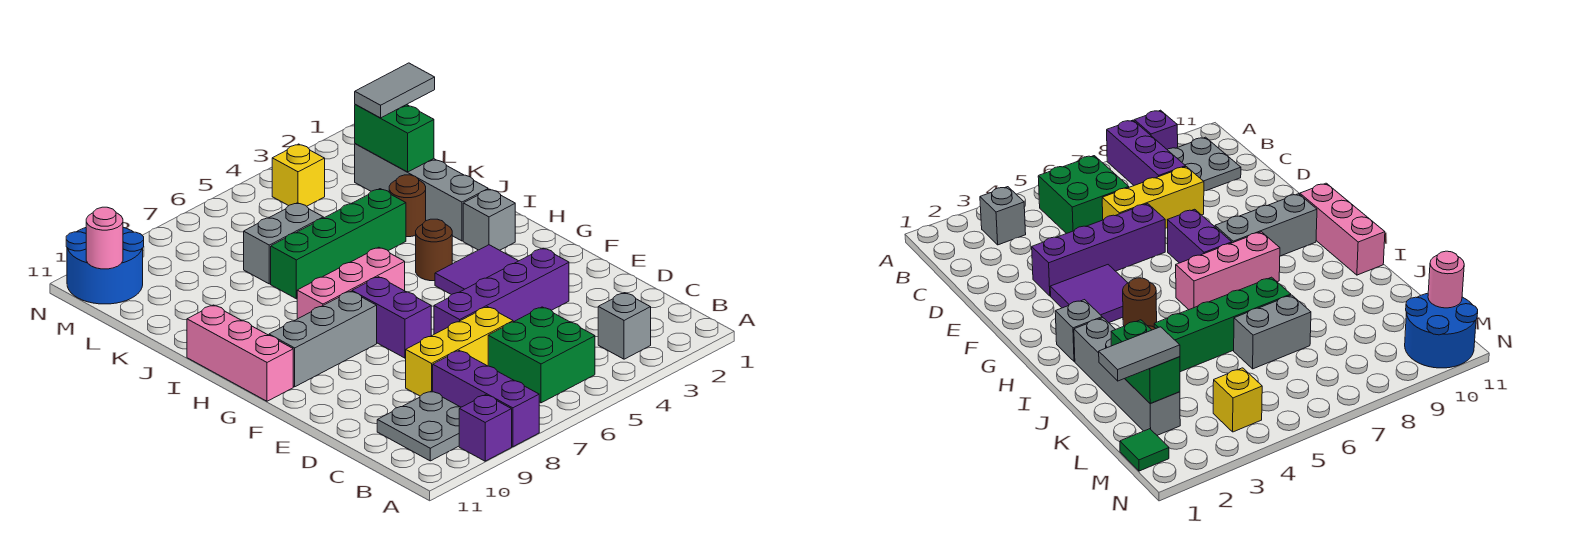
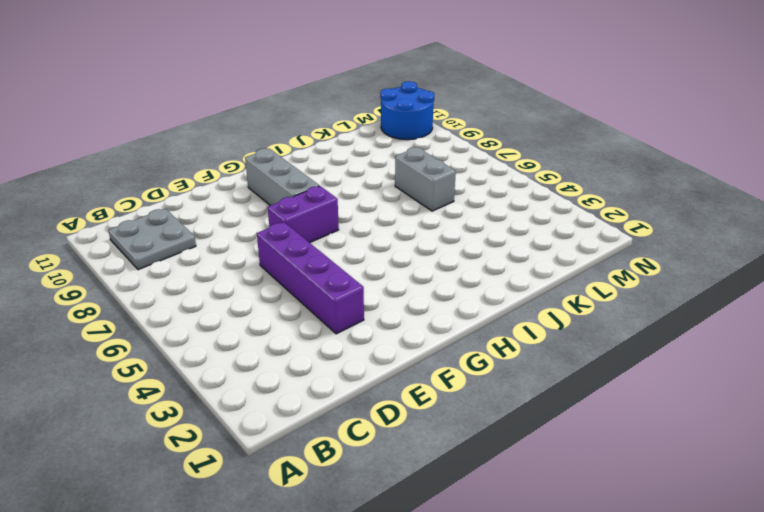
none -> purple 1x3 brick [433,351,539,447]
none -> purple 1x1 brick [459,395,512,461]
none -> grey 1x1 brick [598,293,651,359]

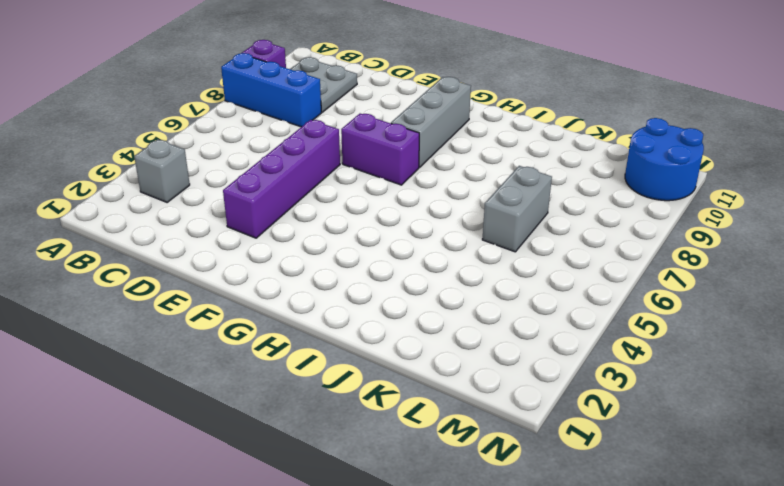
blue 1x3 brick [221,53,322,127] -> purple 1x3 brick [433,351,539,447]
none -> green 2x2 brick [488,307,595,403]
none -> yellow 1x3 brick [406,307,513,396]
none -> purple 2x2 tile [435,245,518,295]

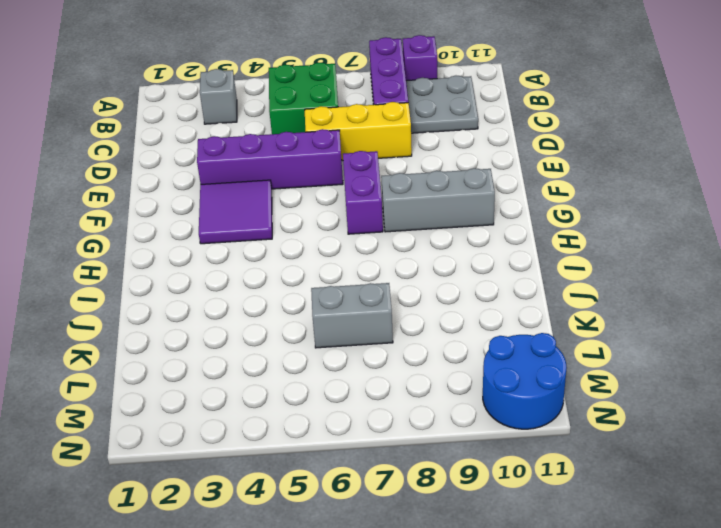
none -> pink 1x3 brick [187,305,293,401]
none -> grey 1x1 brick [463,189,515,250]
none -> brown 1x1 round brick [416,219,452,281]

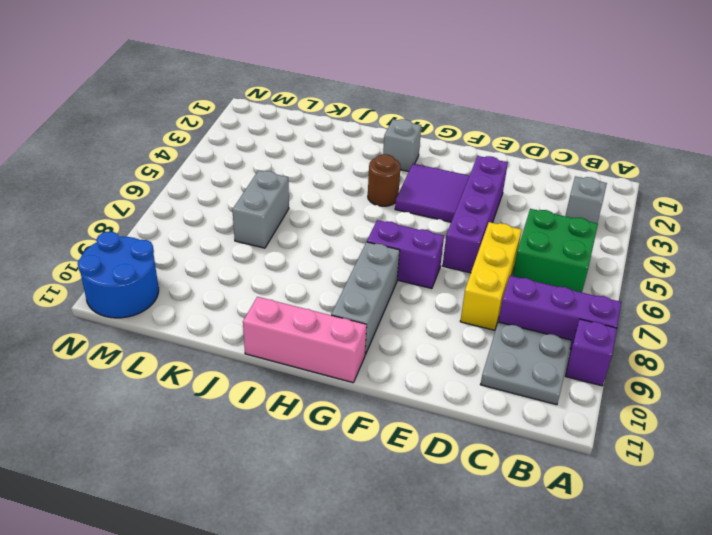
none -> pink 1x3 brick [297,247,405,319]
none -> grey 1x4 brick [355,144,488,241]
none -> brown 1x1 round brick [389,175,426,237]

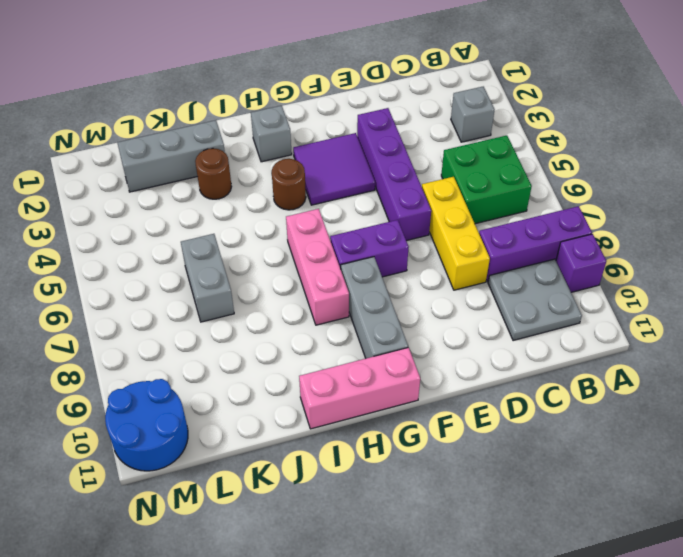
grey 1x3 brick [117,120,225,192] -> grey 1x4 brick [355,144,488,241]
none -> green 1x4 brick [271,189,406,299]
none -> green 1x1 tile [1120,429,1169,471]
none -> yellow 1x1 brick [272,144,325,206]

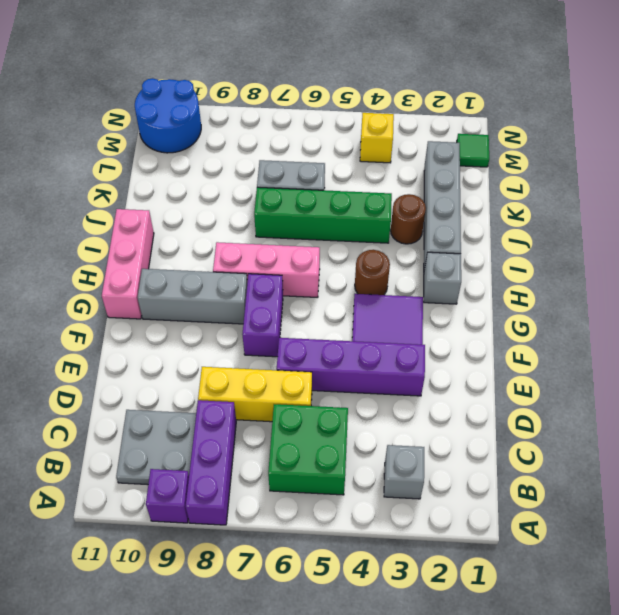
none -> green 1x2 brick [355,105,434,172]
none -> pink 1x1 round brick [86,207,123,269]
none -> grey 1x2 tile [355,63,435,118]

